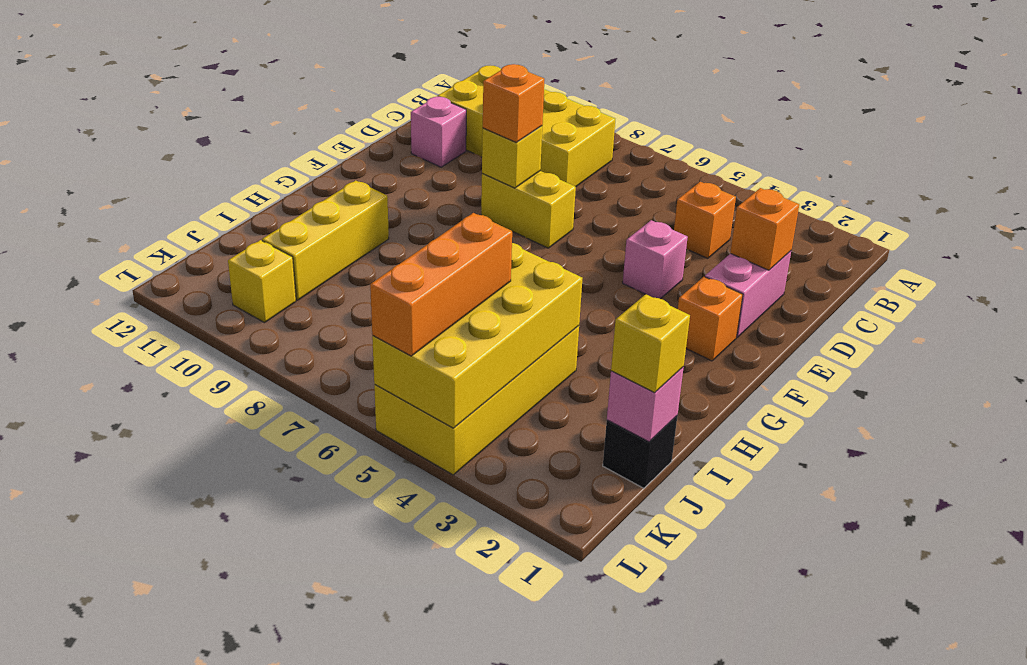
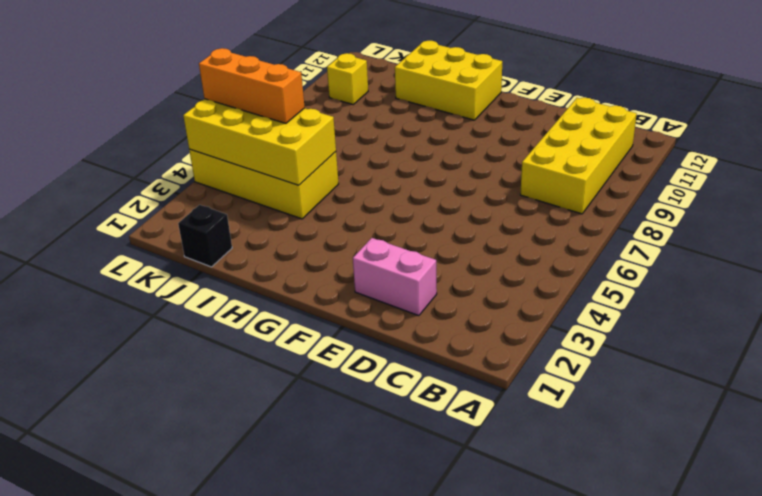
yellow 2x3 brick [395,41,502,120] -> none
none -> orange 1x1 brick [674,182,736,258]
none -> pink 1x1 brick [411,97,466,167]
none -> pink 1x1 brick [623,220,688,299]

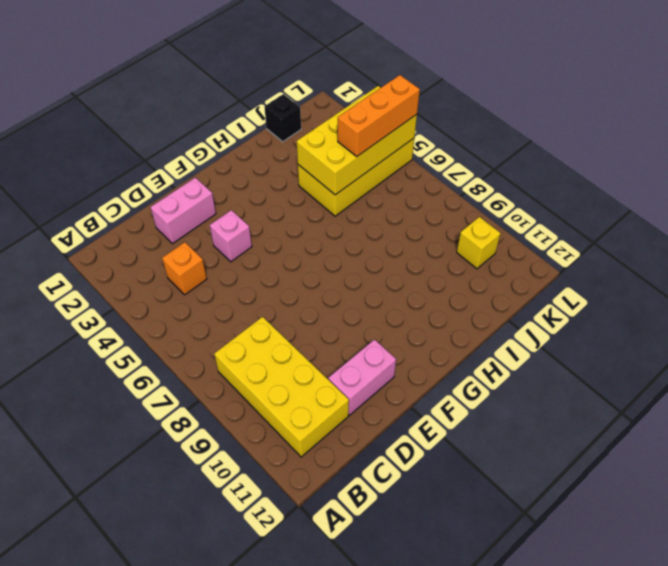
pink 1x2 brick [328,340,396,415] -> pink 1x1 brick [411,97,466,167]
none -> yellow 1x2 brick [481,171,576,248]
none -> orange 1x1 brick [678,277,743,361]
none -> yellow 1x3 brick [262,180,389,300]

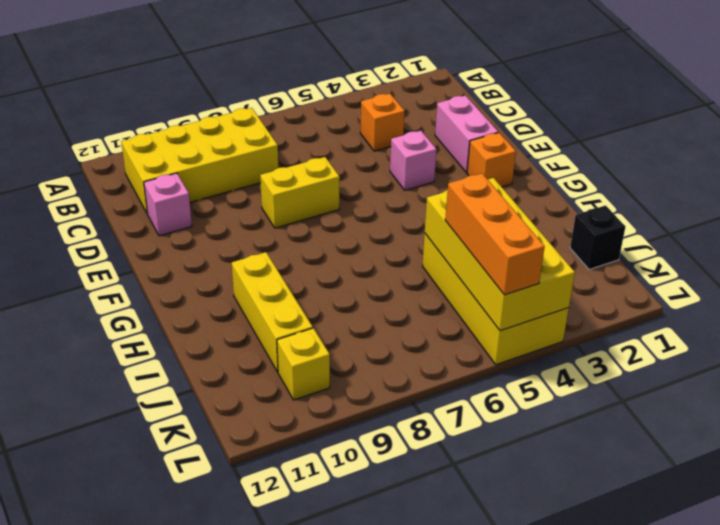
none -> orange 1x1 brick [730,188,799,270]
none -> yellow 1x1 brick [482,126,542,188]
none -> pink 1x1 brick [607,367,684,442]

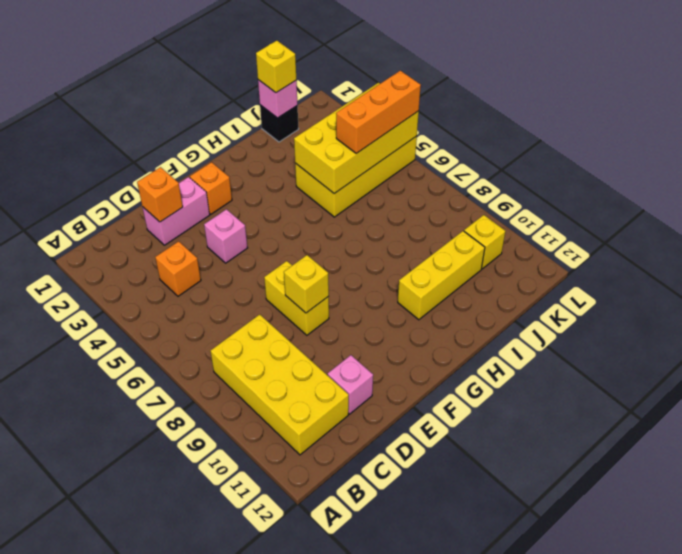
none -> orange 1x1 brick [483,64,544,143]

